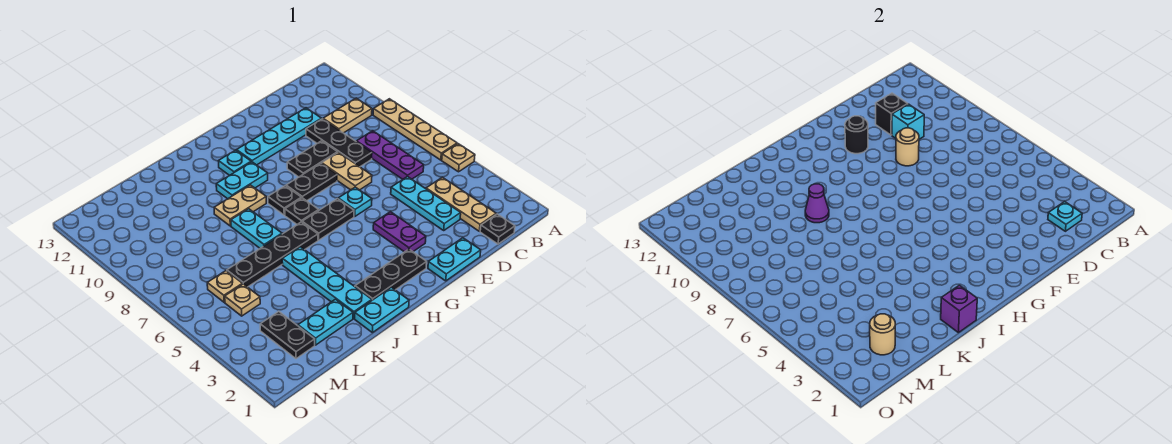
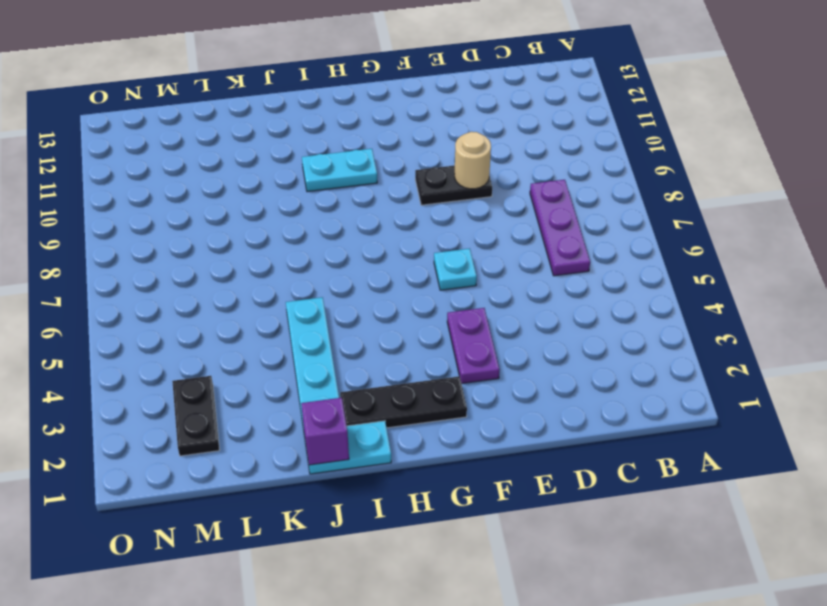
none -> tan 1x1 plate [442,144,475,172]
none -> tan 1x4 plate [373,99,457,160]
none -> tan 1x2 plate [323,98,372,133]
none -> black 1x1 plate [480,214,515,244]

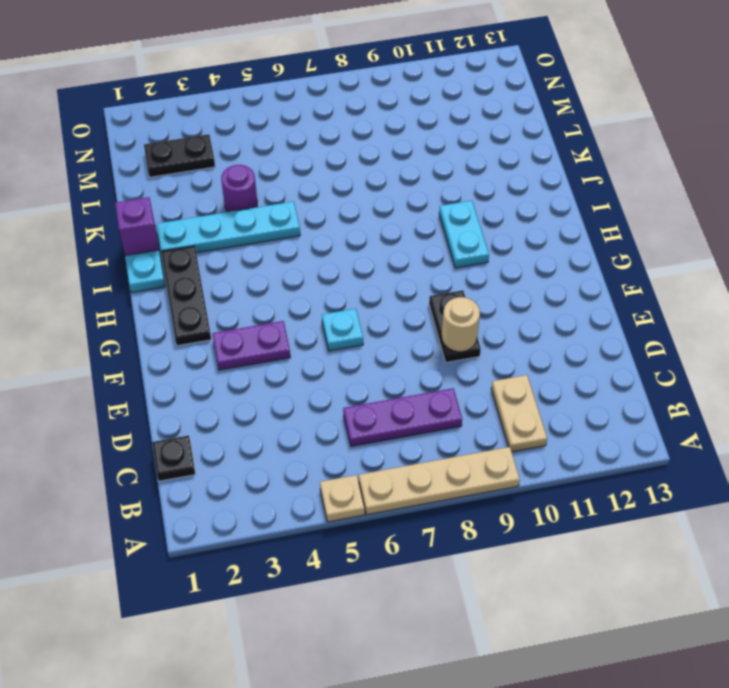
purple 1x1 round brick [221,165,257,212] -> none
none -> tan 1x3 plate [426,177,496,231]
none -> cyan 1x3 plate [391,177,461,230]
none -> black 1x3 plate [306,119,372,167]
none -> cyan 1x4 plate [237,108,322,165]

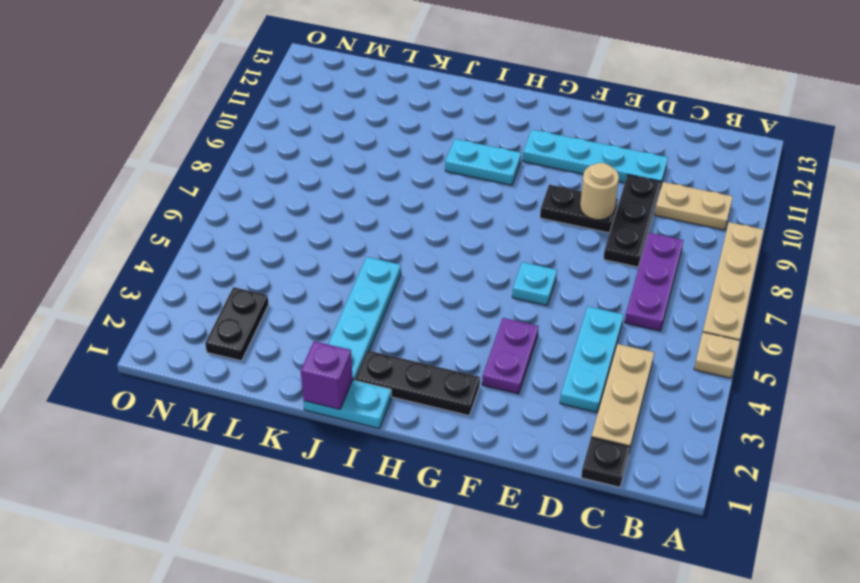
none -> cyan 1x2 plate [428,238,481,281]
none -> tan 1x2 plate [322,152,372,190]
none -> black 1x2 plate [286,163,337,201]
none -> black 1x2 plate [302,199,354,240]

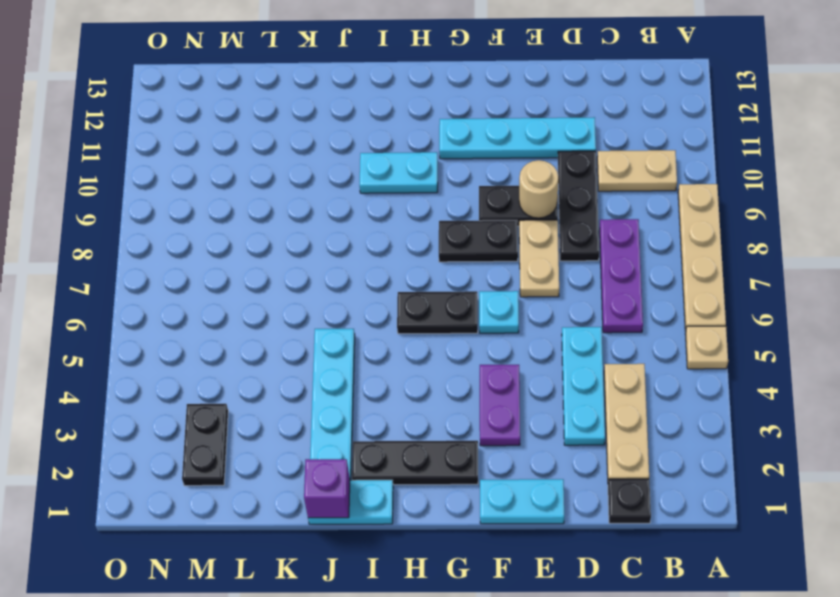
none -> black 1x1 plate [285,198,319,224]
none -> black 1x1 plate [268,186,301,215]
none -> cyan 1x1 plate [219,150,251,175]
none -> black 1x4 plate [227,222,318,287]

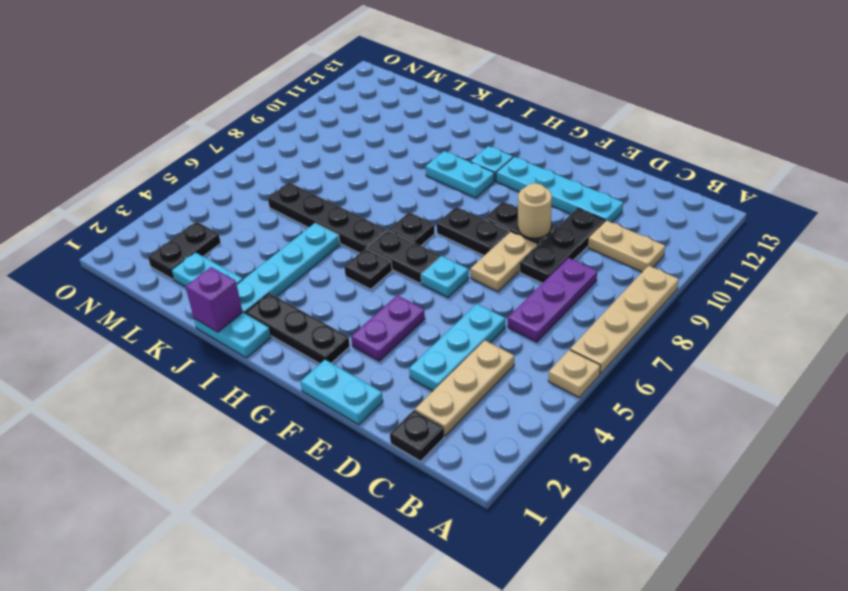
black 1x1 plate [344,249,392,289] -> black 1x1 plate moved to [268,186,301,215]
none -> tan 1x2 plate [214,185,266,226]
none -> cyan 1x2 plate [231,209,282,248]
none -> tan 1x1 plate [225,284,260,316]
none -> tan 1x1 plate [207,271,242,302]

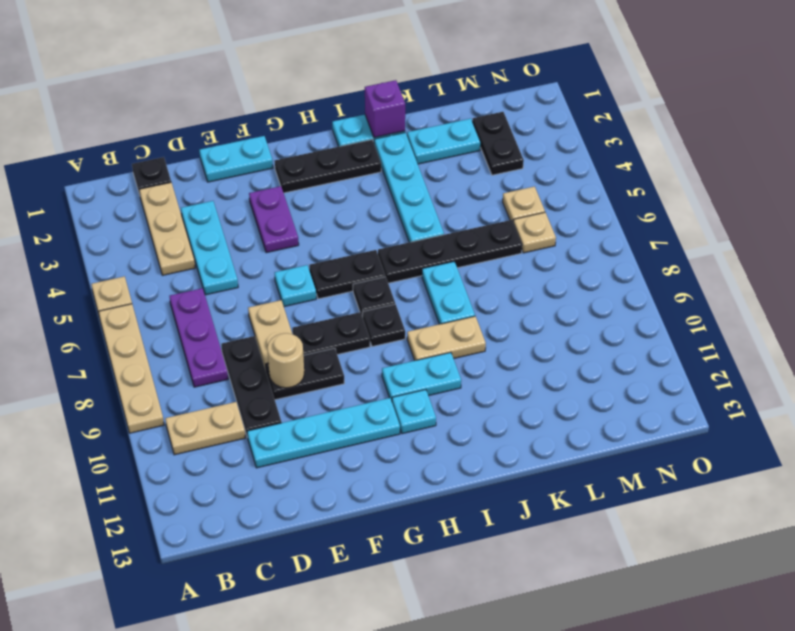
none -> cyan 1x1 plate [1048,202,1082,231]
none -> cyan 1x1 brick [892,104,924,139]
none -> black 1x1 brick [876,93,908,135]
none -> black 1x1 round brick [845,116,868,154]

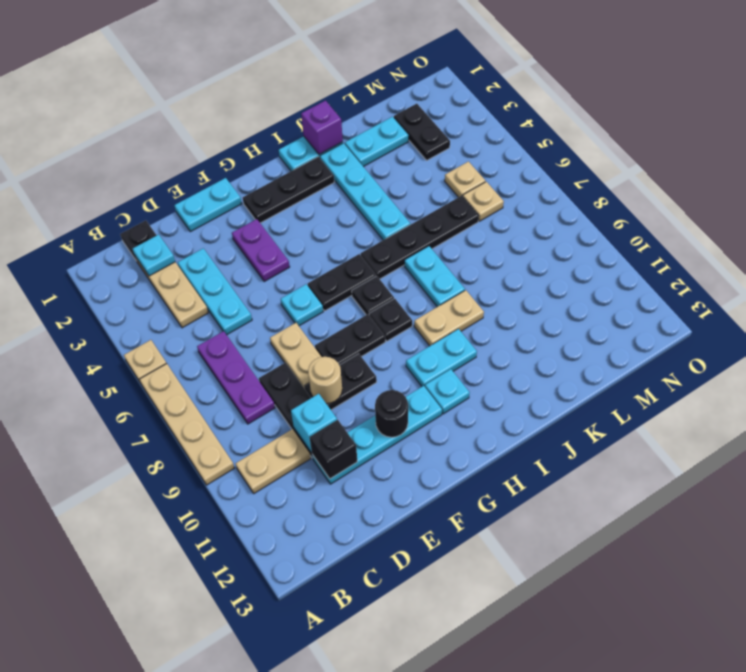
none -> purple 1x1 cone [805,184,829,223]
none -> tan 1x1 round brick [870,314,895,355]

